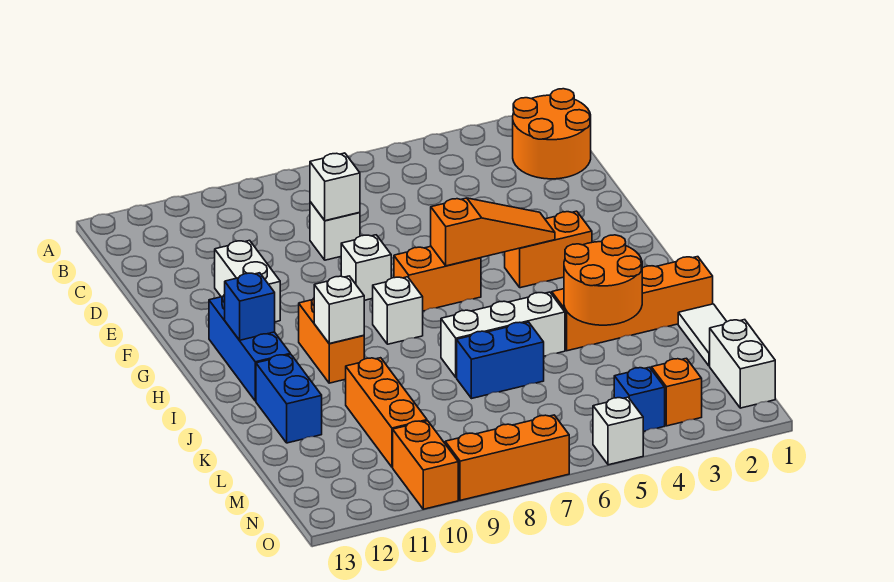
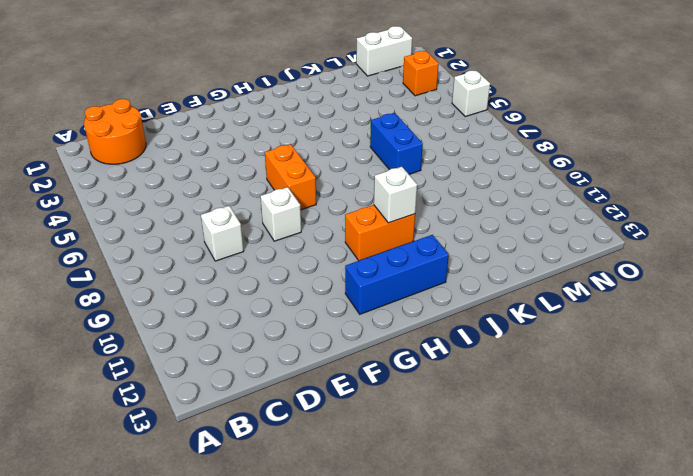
none -> white 1x2 brick [215,240,280,322]
none -> orange 1x2 brick [505,211,592,288]
none -> white 1x1 brick [373,277,423,344]

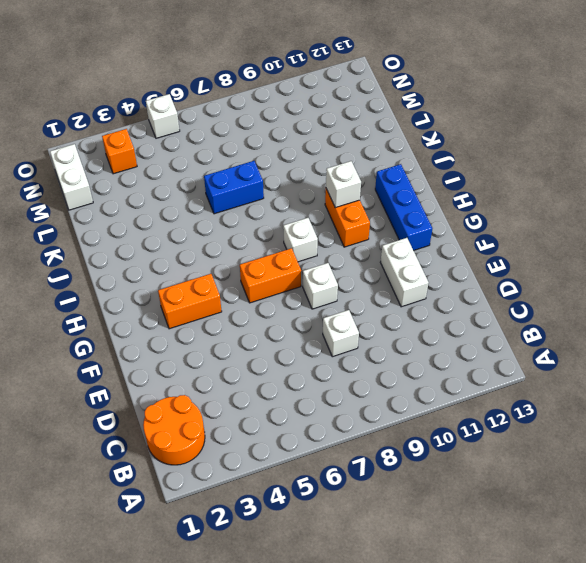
none -> orange 1x4 brick [552,257,713,351]
none -> white 1x3 brick [441,292,565,377]
none -> blue 1x2 brick [256,355,322,443]

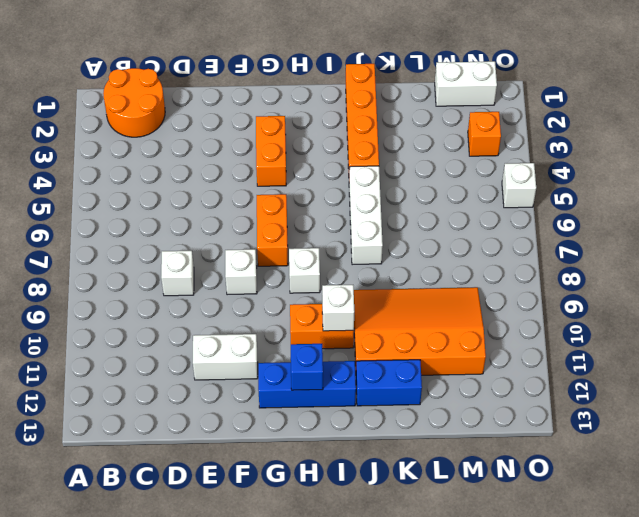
orange 3x4 slope [354,287,486,375] -> orange 1x3 brick [346,358,427,467]
none -> white 1x2 tile [678,304,727,366]
none -> blue 1x2 brick [457,322,544,399]
none -> blue 1x1 brick [614,367,665,432]

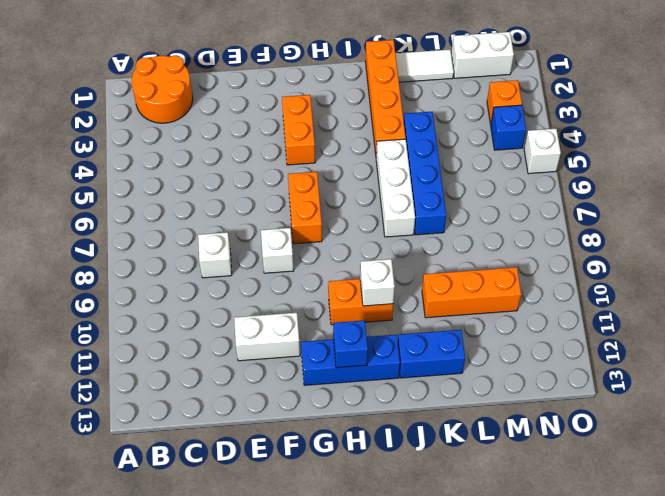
blue 1x4 brick [404,112,446,235] -> blue 1x2 brick [457,322,544,399]
none -> white 1x1 brick [373,277,423,344]
none -> orange 1x2 brick [393,421,458,509]
none -> orange 1x3 brick [445,415,569,500]

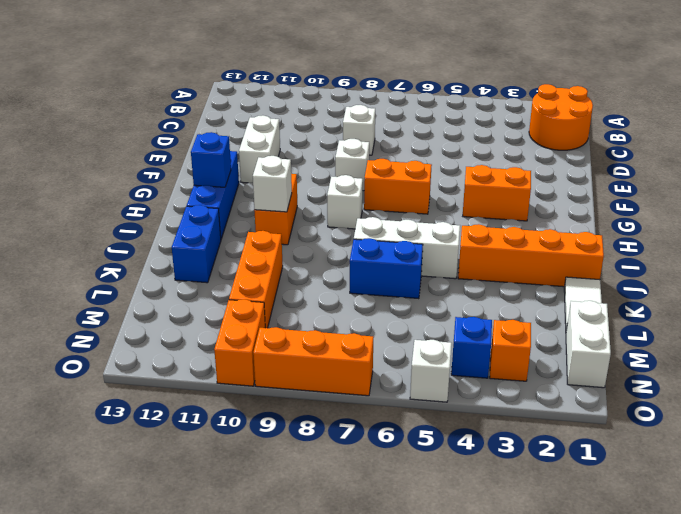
none -> white 1x1 brick [310,153,360,221]
none -> orange 1x3 slope [431,198,555,266]
none -> orange 2x2 round brick [564,235,642,325]

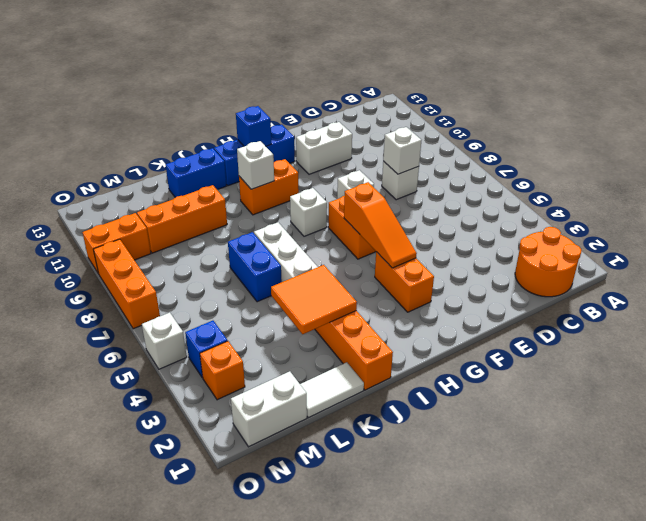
orange 2x2 tile [271,265,357,334] -> orange 2x2 round brick [564,235,642,325]

